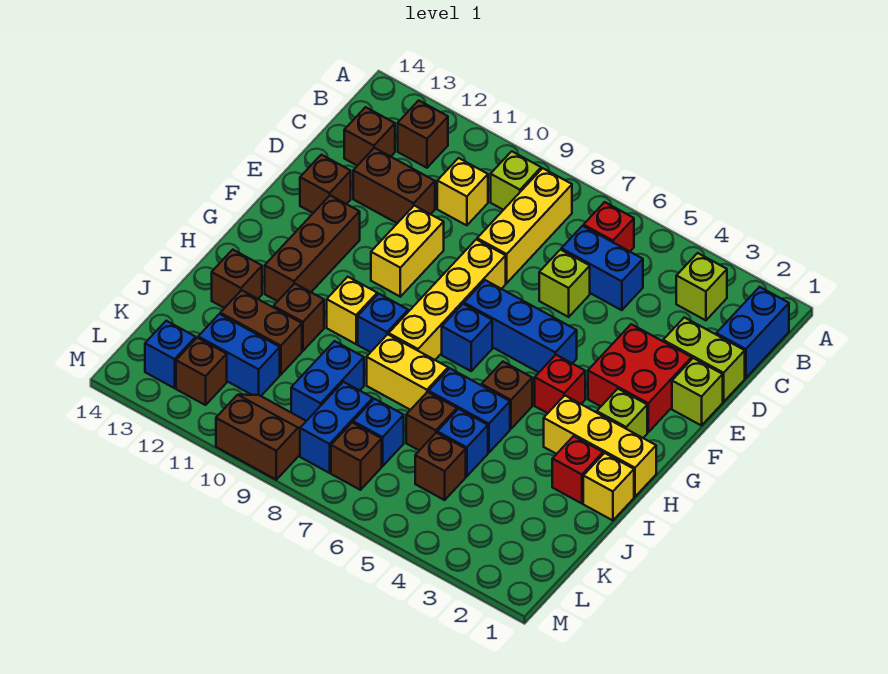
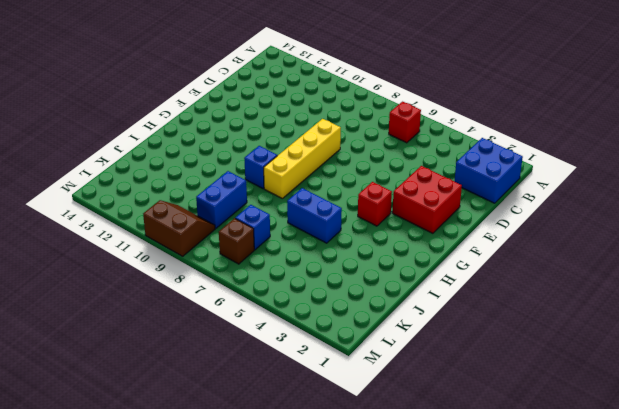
blue 2x2 brick [454,138,523,203] -> blue 1x2 brick [716,287,789,378]
none -> lime 1x1 brick [676,253,727,320]
none -> yellow 1x3 brick [477,168,572,283]
none -> lime 1x1 brick [491,151,541,210]
none -> brown 1x1 brick [398,100,448,168]

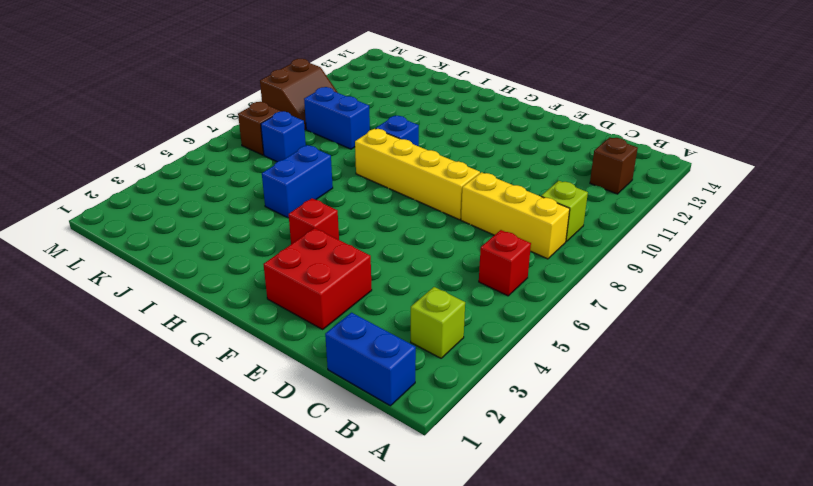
none -> blue 1x2 brick [561,226,643,310]
none -> yellow 1x1 brick [437,158,488,225]
none -> brown 1x1 brick [344,107,395,166]
none -> lime 1x2 brick [663,317,745,402]

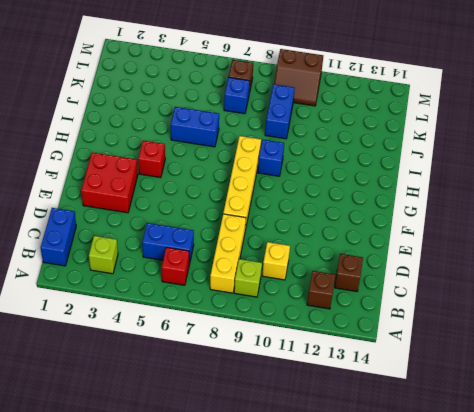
none -> lime 1x2 brick [663,317,745,402]
none -> lime 1x1 brick [539,250,590,317]
none -> brown 1x2 brick [353,148,435,223]
none -> lime 1x1 brick [672,358,723,426]

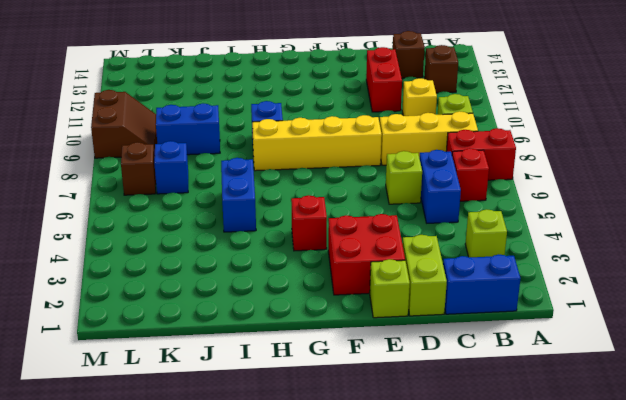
red 1x2 brick [446,128,516,180] -> none
red 1x2 brick [366,47,402,112] -> brown 1x2 brick [353,148,435,223]
none -> yellow 1x2 brick [371,206,444,297]
none -> brown 1x1 brick [300,155,351,213]
none -> blue 1x3 brick [464,280,577,372]
none -> brown 1x3 brick [265,195,360,301]

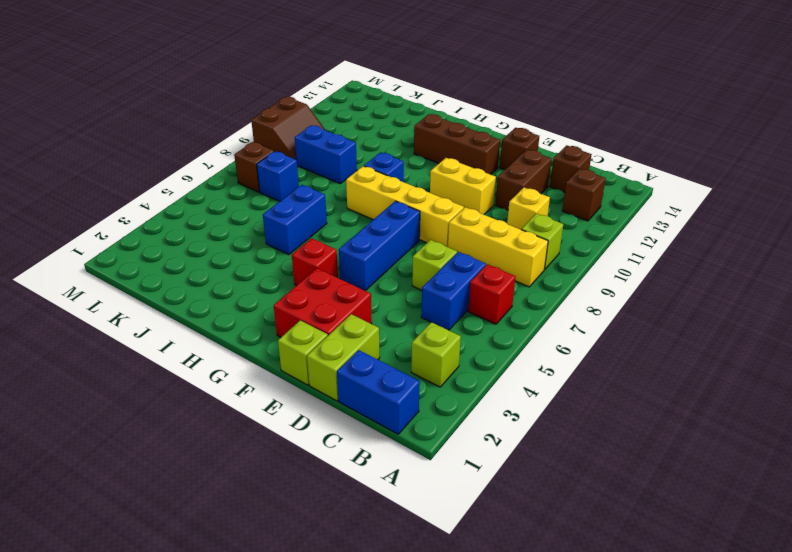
none -> lime 1x1 brick [597,389,647,438]
none -> blue 1x1 brick [442,304,492,371]
none -> yellow 1x3 brick [544,395,656,497]
none -> brown 1x1 brick [482,362,532,429]

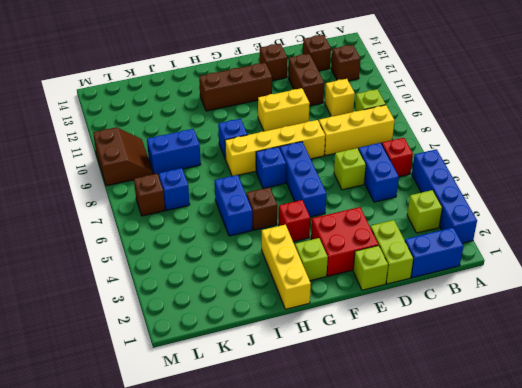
blue 1x4 brick [412,149,477,243] -> none
none -> yellow 1x1 brick [327,277,377,344]
none -> yellow 1x1 brick [583,453,634,520]
none -> red 1x1 brick [552,436,603,503]
none -> yellow 1x2 brick [367,334,448,410]

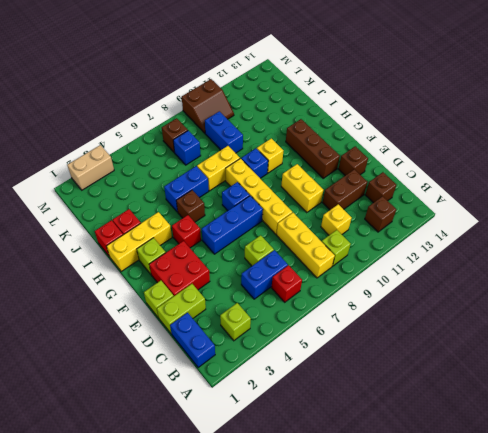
red 1x1 brick [95,220,123,257] -> yellow 1x1 brick [583,453,634,520]
tan 1x2 brick [67,145,114,190] -> none
none -> brown 1x1 brick [274,283,324,351]
none -> brown 1x1 brick [212,250,262,308]
none -> blue 1x1 brick [437,409,488,476]
none -> brown 1x1 brick [406,392,457,450]

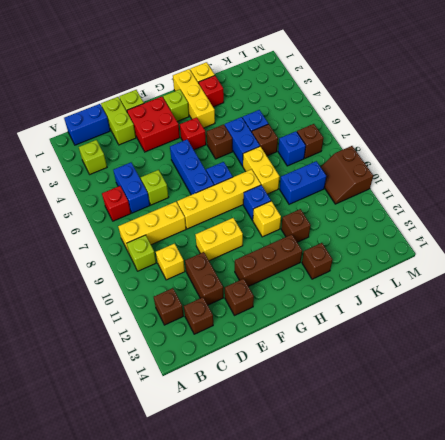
none -> brown 1x2 brick [220,290,302,375]
none -> brown 1x1 brick [415,433,466,500]
none -> blue 1x2 brick [300,382,373,473]
none -> blue 1x2 brick [198,314,280,396]

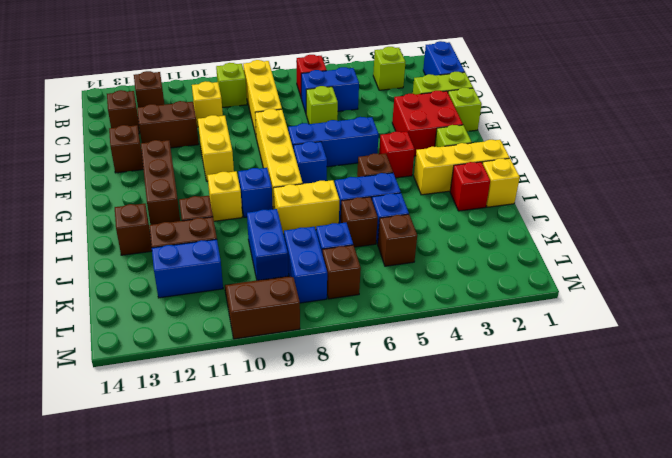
none -> brown 1x1 brick [176,338,227,405]
none -> blue 1x1 brick [145,321,196,388]

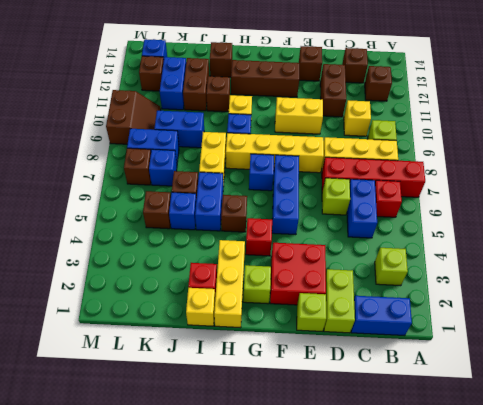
red 1x4 brick [322,157,425,197] -> none

